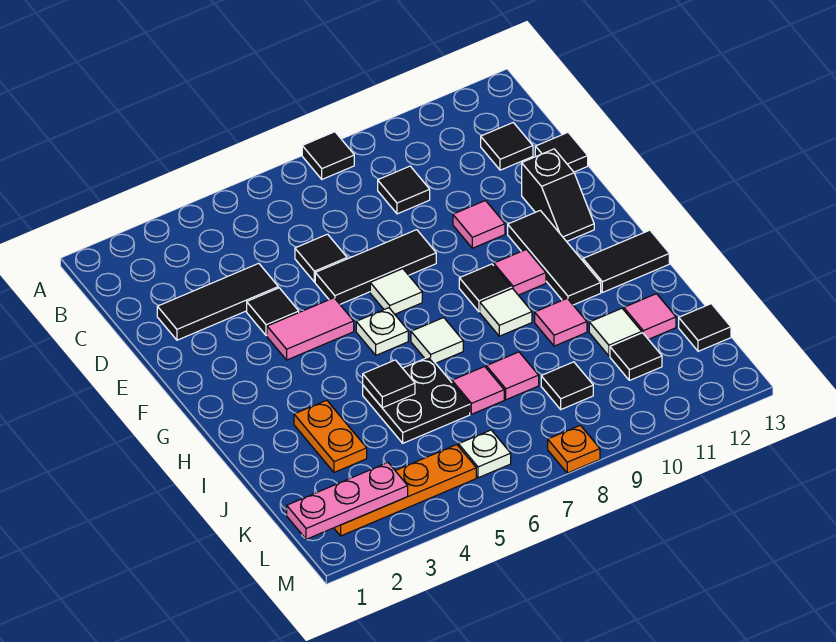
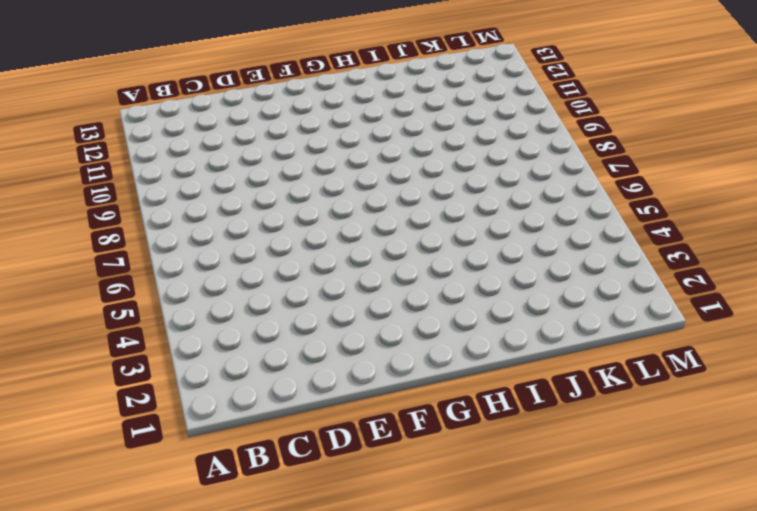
none -> black 1x1 tile [302,132,354,179]
none -> black 1x1 tile [378,166,430,214]
none -> black 1x1 tile [481,123,533,170]
none -> black 1x3 tile [157,263,278,340]

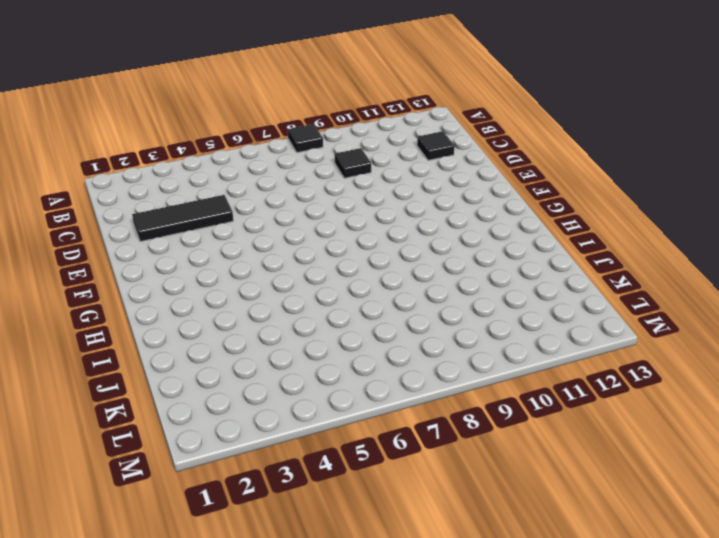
none -> black 1x1 tile [295,234,347,282]
none -> black 1x1 tile [535,133,588,172]
none -> black 1x1 tile [247,288,299,336]
none -> black 1x3 tile [315,230,436,304]

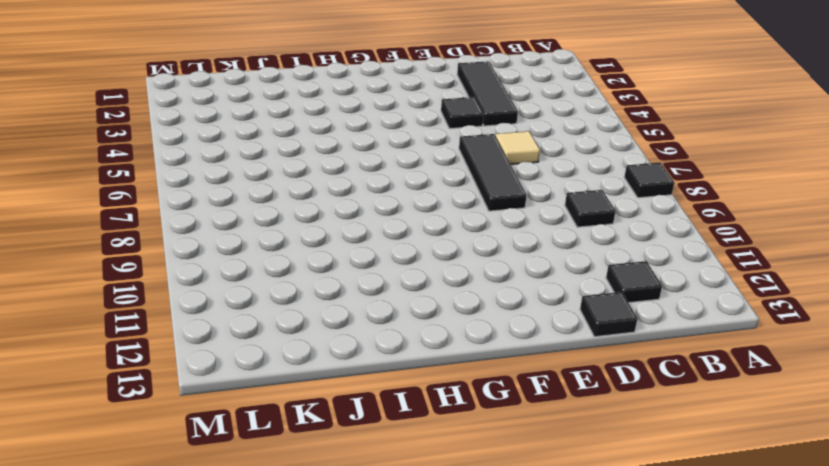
tan 1x1 tile [495,131,540,164] -> black 1x1 tile [295,234,347,282]
none -> pink 1x1 tile [453,201,505,248]
none -> black 1x2 slope [522,149,594,242]
none -> pink 1x2 tile [267,298,354,360]
none -> white 1x1 tile [370,269,422,314]

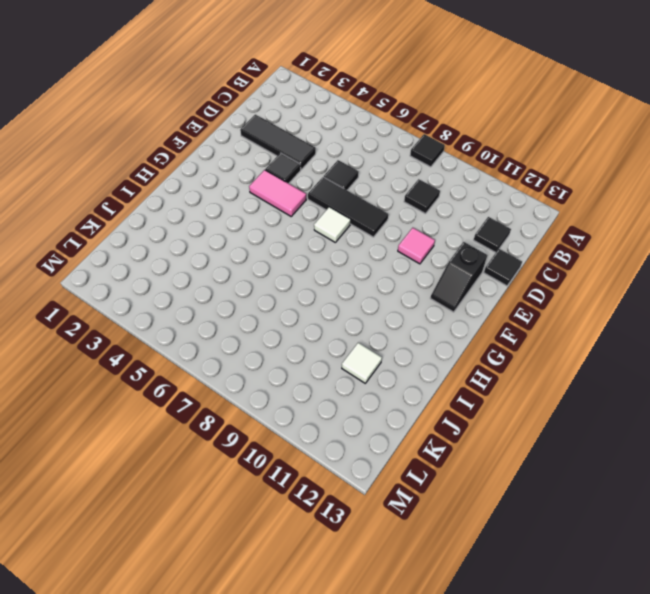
none -> black 1x3 tile [508,211,601,305]
none -> white 1x1 plate [356,308,408,355]
none -> black 1x1 tile [459,264,512,312]
none -> pink 1x1 tile [494,249,546,295]

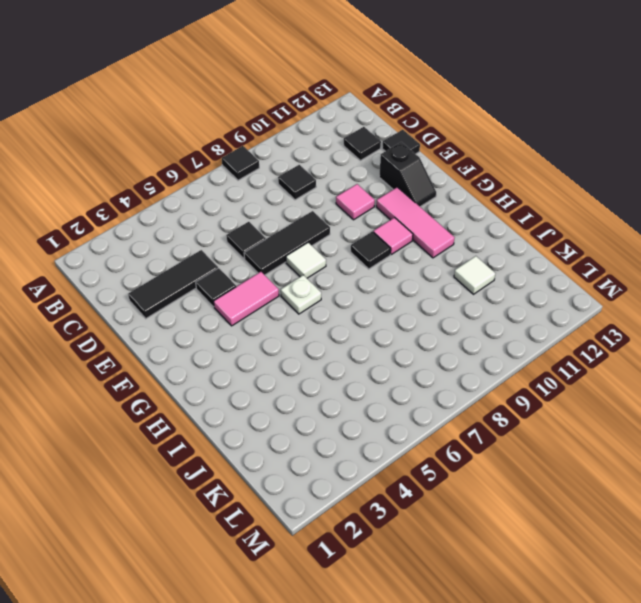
pink 1x3 tile [376,187,455,258] -> black 1x3 tile [508,211,601,305]
none -> white 1x1 tile [411,318,463,363]
none -> white 1x1 tile [480,289,532,336]
none -> black 1x2 tile [583,230,669,293]
none -> orange 1x2 plate [294,400,367,472]

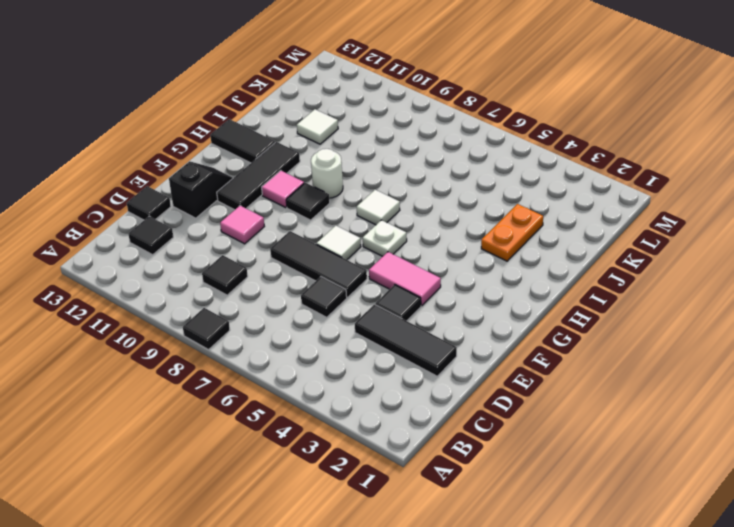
white 1x1 round brick [311,149,343,198] -> white 1x1 tile [480,289,532,336]
none -> black 2x2 plate [363,357,470,443]
none -> pink 1x1 tile [535,298,587,346]
none -> pink 1x1 tile [452,367,504,414]
none -> pink 1x1 tile [486,352,539,400]

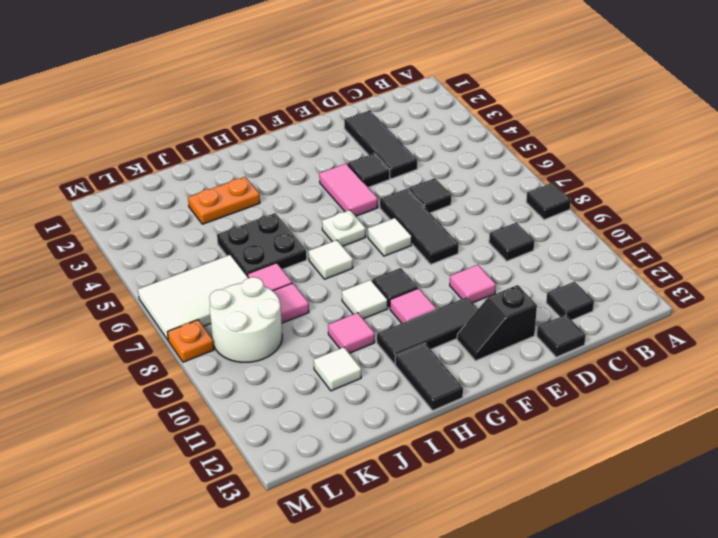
white 2x3 tile [138,255,248,340] -> white 1x1 plate [459,430,511,478]
white 2x2 round brick [209,277,282,362] -> black 1x1 tile [541,362,593,409]
none -> pink 1x1 tile [624,294,676,339]
none -> black 1x1 tile [610,333,662,380]
none -> black 1x1 tile [679,304,731,351]
none -> orange 1x4 plate [334,445,476,536]

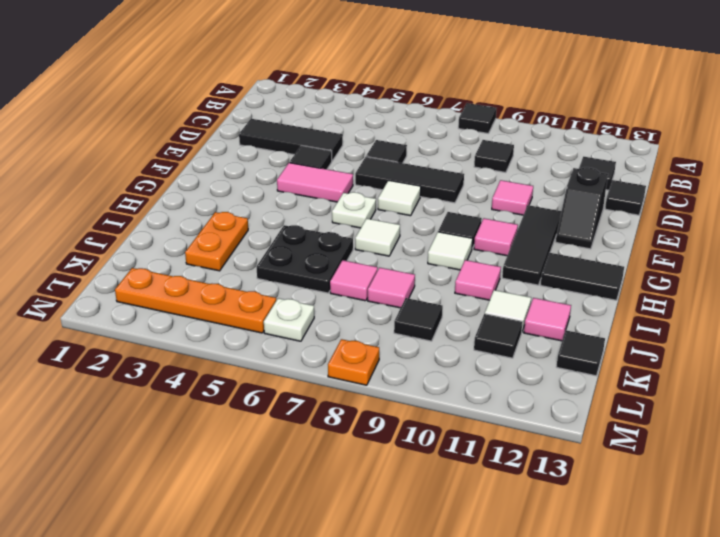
none -> black 1x1 tile [363,360,415,408]
none -> pink 1x3 plate [287,463,408,539]

